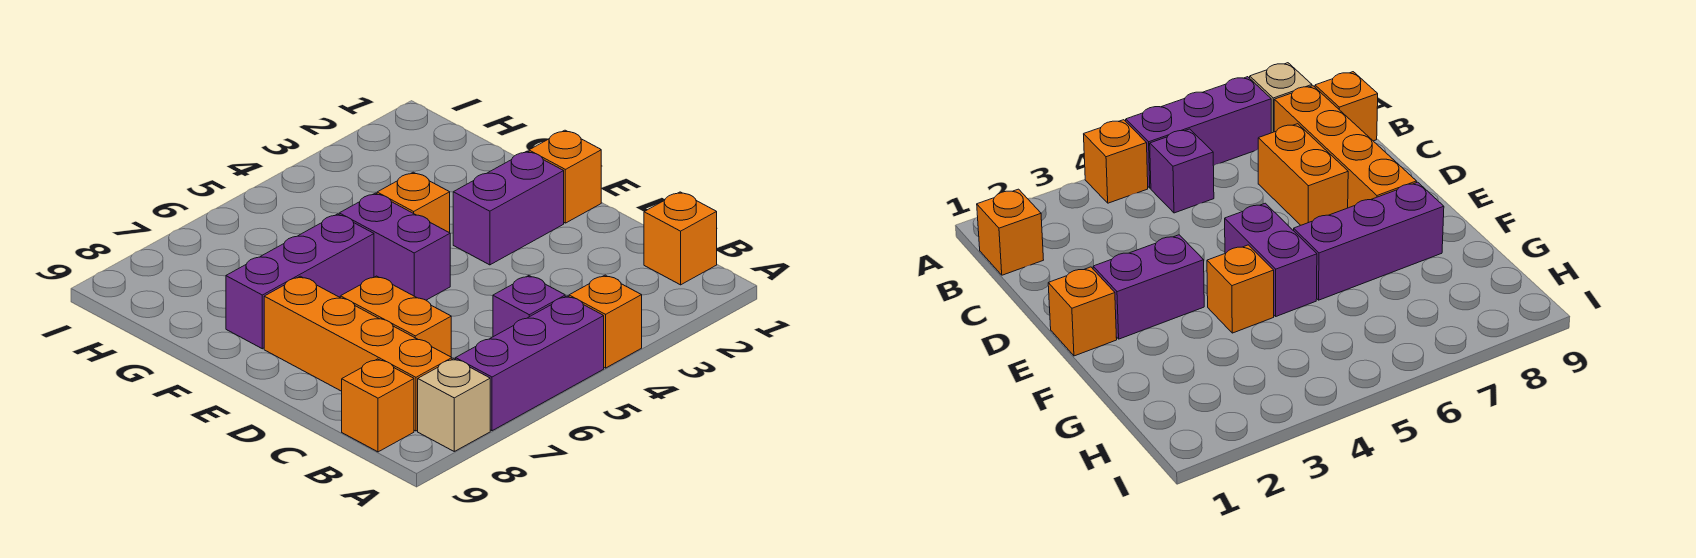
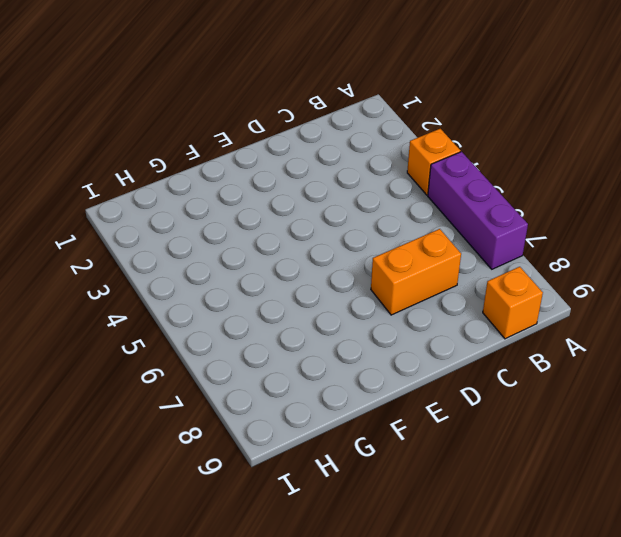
none -> tan 1x1 brick [418,359,490,451]
none -> orange 1x1 brick [644,192,717,285]
none -> purple 1x1 brick [493,276,565,337]

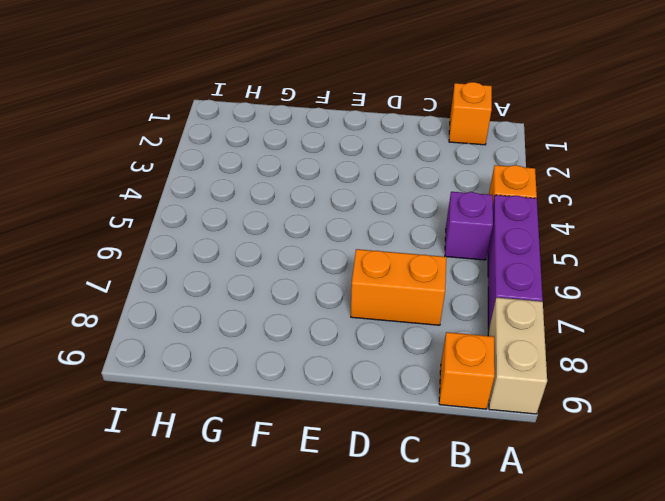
tan 1x2 brick [488,298,547,414] -> tan 1x1 brick [418,359,490,451]
none -> orange 1x4 brick [264,276,452,431]
none -> orange 1x1 brick [529,130,601,223]
none -> purple 1x2 brick [453,151,564,265]

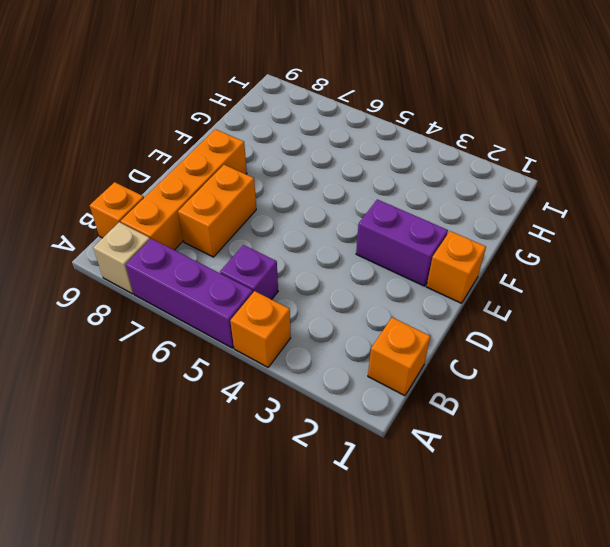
none -> purple 1x2 brick [339,193,450,300]
none -> orange 1x1 brick [377,172,450,233]
none -> purple 1x3 brick [226,214,374,349]

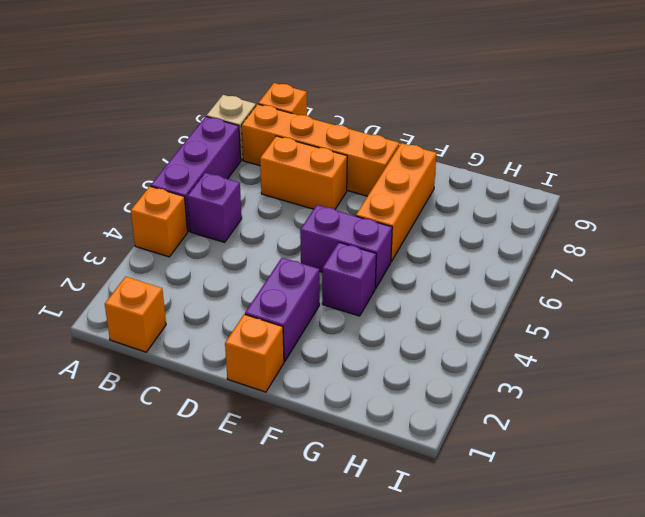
purple 1x1 brick [322,242,376,316] -> orange 1x1 brick [377,172,450,233]
orange 1x3 brick [356,143,437,262] -> purple 1x3 brick [226,214,374,349]

